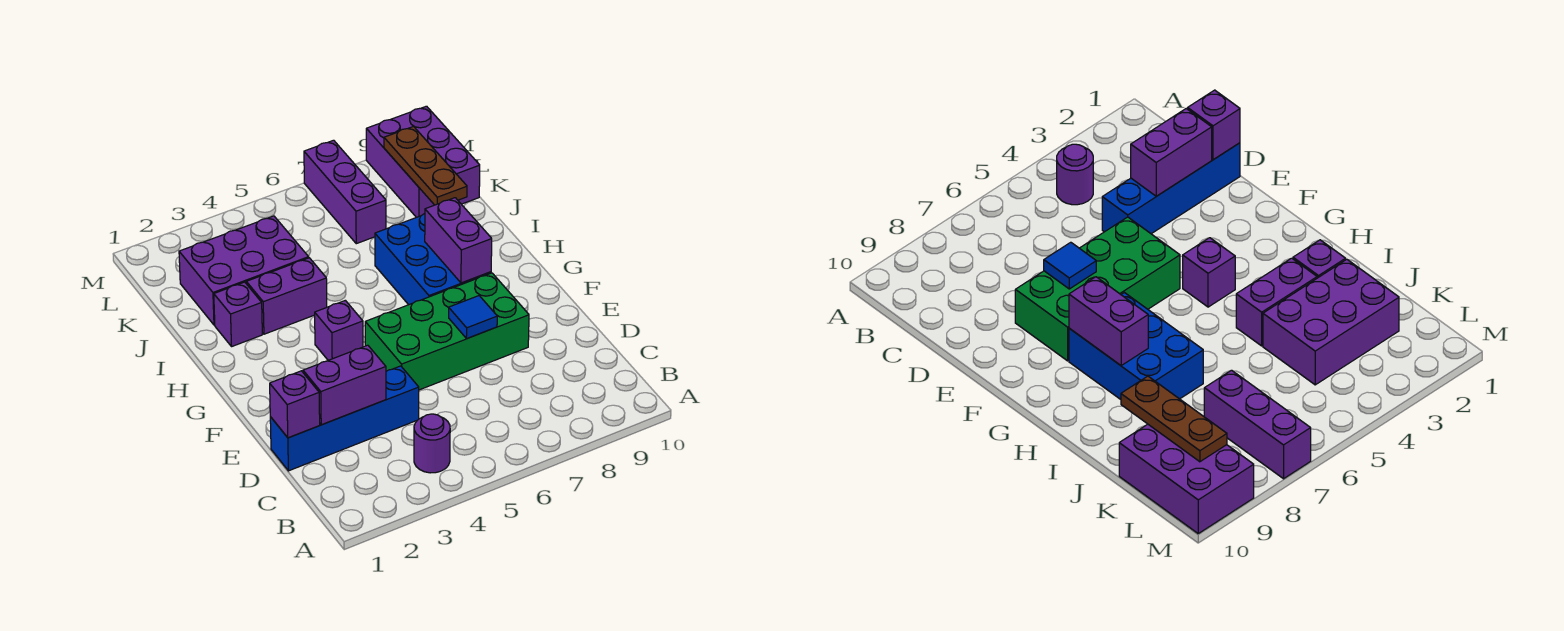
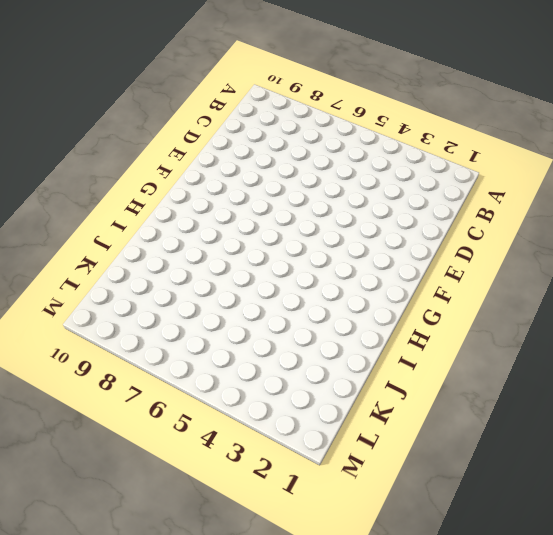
none -> purple 1x1 round brick [414,414,450,473]
none -> blue 1x4 brick [270,366,419,471]
none -> green 2x4 brick [365,273,529,390]

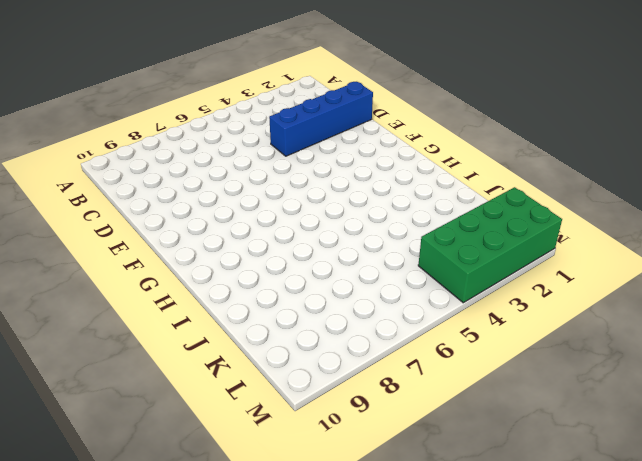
green 2x4 brick [418,187,562,303] -> green 2x4 brick moved to [365,273,529,390]
none -> purple 1x1 round brick [414,414,450,473]
none -> purple 1x1 brick [315,300,363,360]
none -> blue 2x3 brick [375,214,491,305]

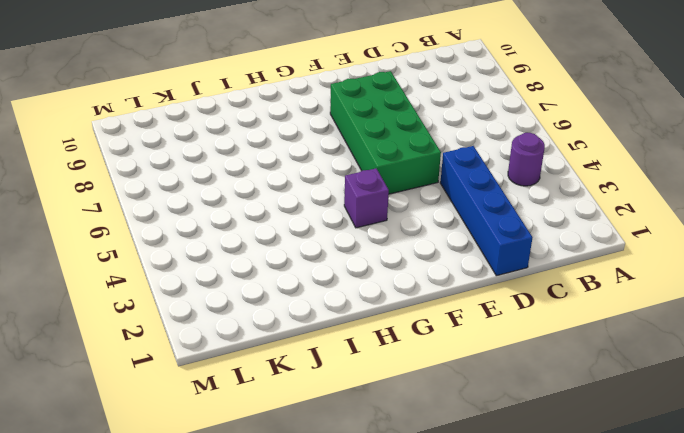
none -> blue 2x3 brick [375,214,491,305]
none -> purple 1x1 brick [214,282,262,346]
none -> purple 1x2 brick [246,258,327,334]

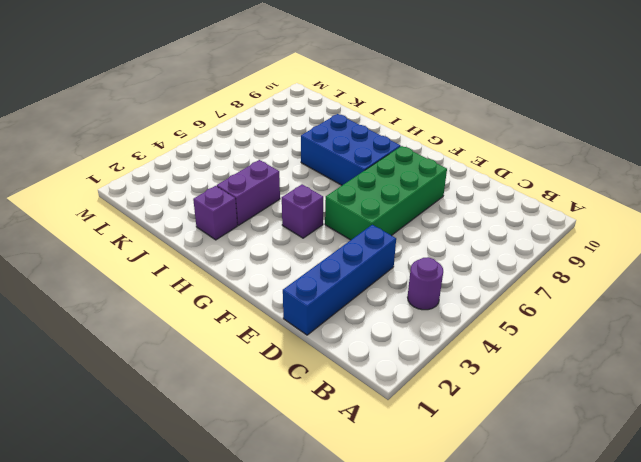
none -> purple 2x3 brick [179,216,309,325]
none -> purple 1x3 brick [304,140,386,244]
none -> purple 2x3 brick [366,106,480,217]

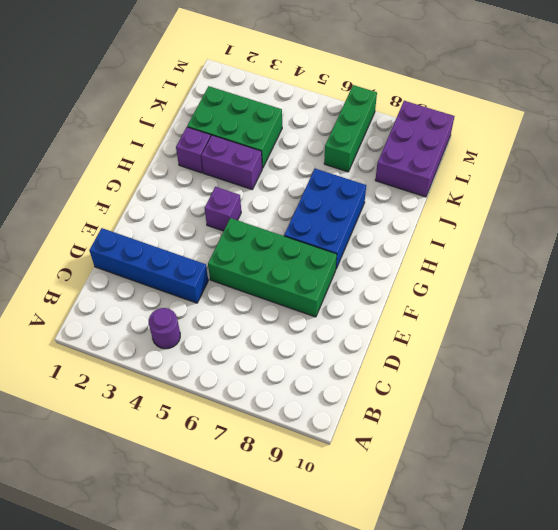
green 2x3 brick [187,86,282,168] -> purple 2x3 brick [179,216,309,325]
green 1x3 brick [324,85,377,172] -> purple 1x3 brick [304,140,386,244]
none -> purple 1x1 brick [270,371,320,438]
none -> purple 1x2 brick [303,345,386,425]
none -> blue 1x1 tile [449,296,497,339]

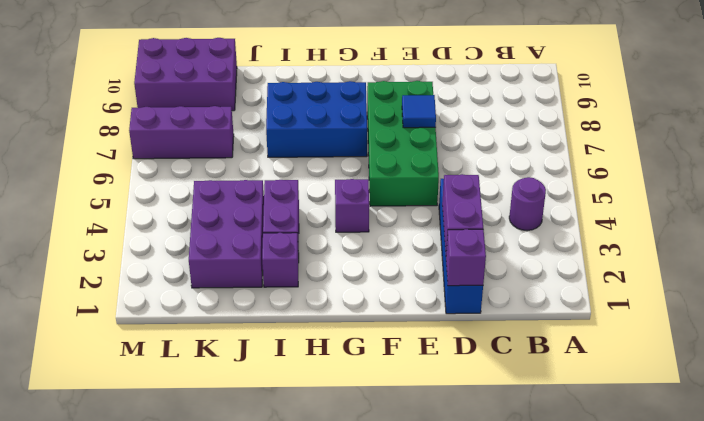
none -> purple 1x2 brick [425,198,492,283]
none -> brown 1x3 plate [384,127,467,205]

